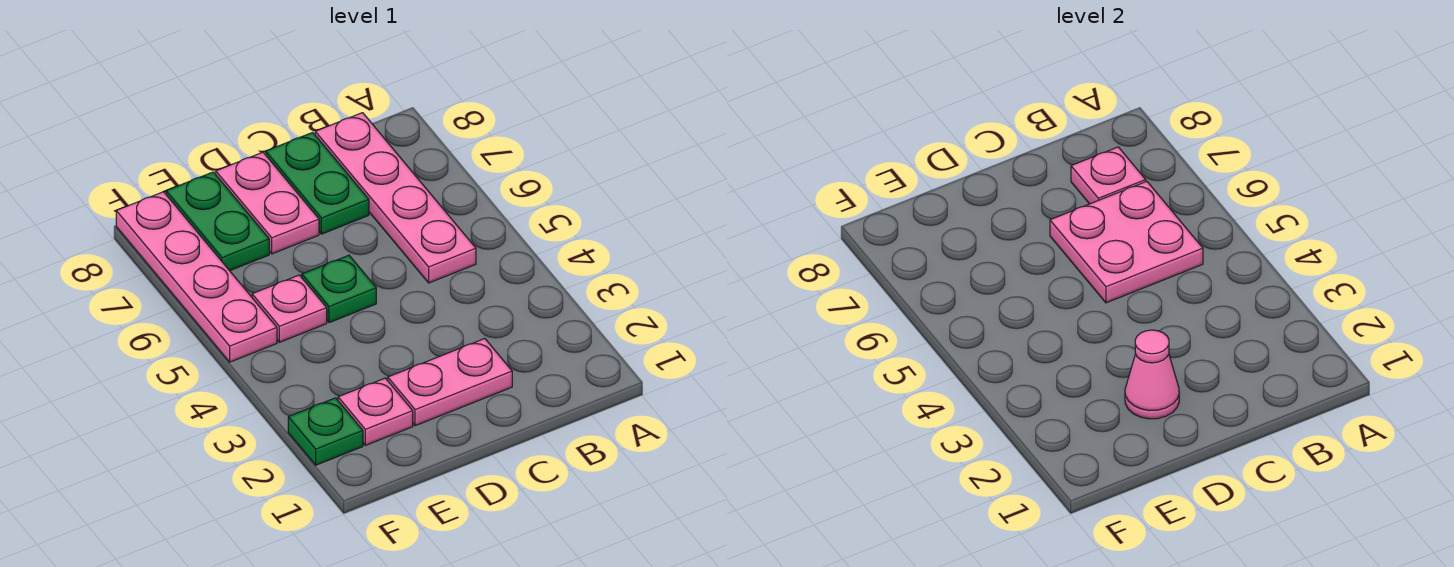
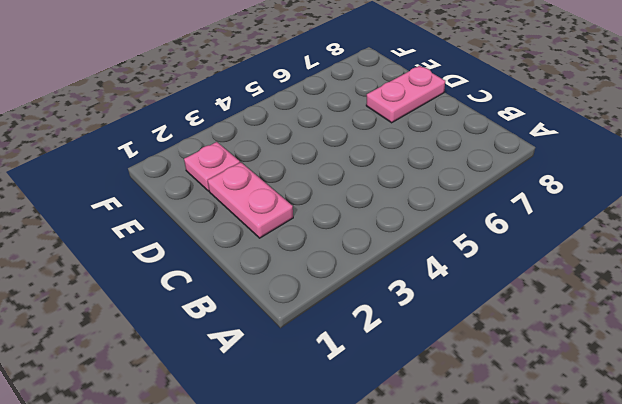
none -> pink 1x4 plate [315,113,476,283]
none -> green 1x2 plate [266,132,369,234]
none -> green 1x1 plate [302,255,376,323]

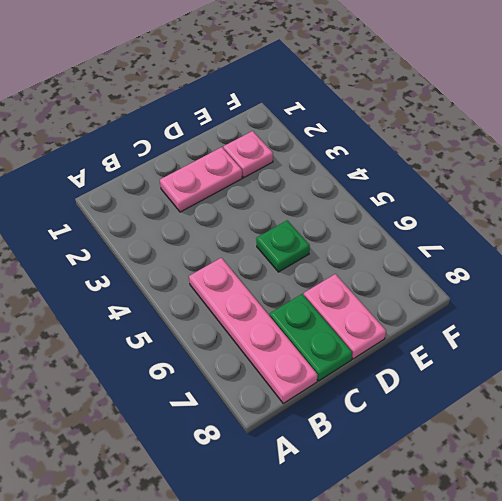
none -> pink 1x1 plate [252,275,327,342]
none -> green 1x2 plate [166,172,269,271]
none -> green 1x1 plate [288,398,363,465]

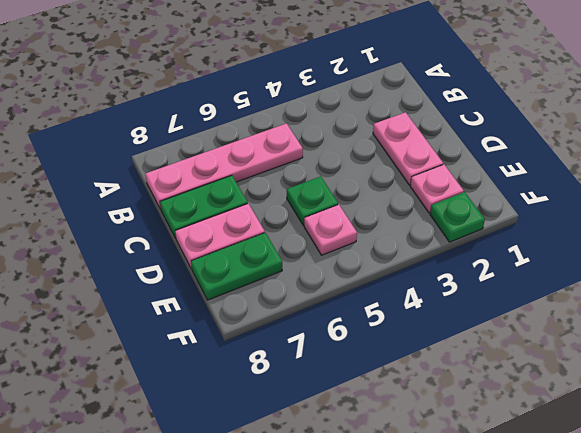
none -> pink 1x4 plate [116,192,277,362]
none -> pink 2x2 plate [1050,181,1203,303]
none -> pink 1x1 plate [1071,147,1146,204]

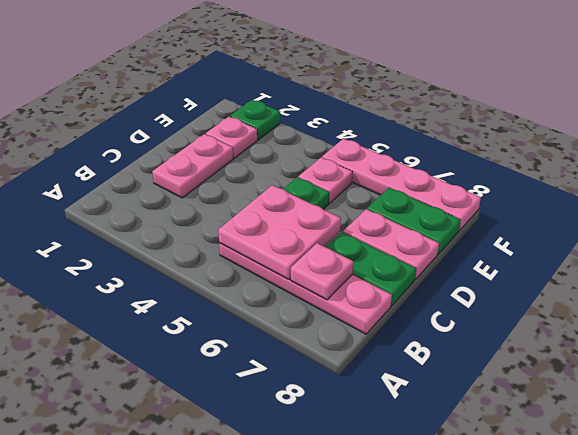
none -> pink 1x1 cone [1125,330,1179,419]

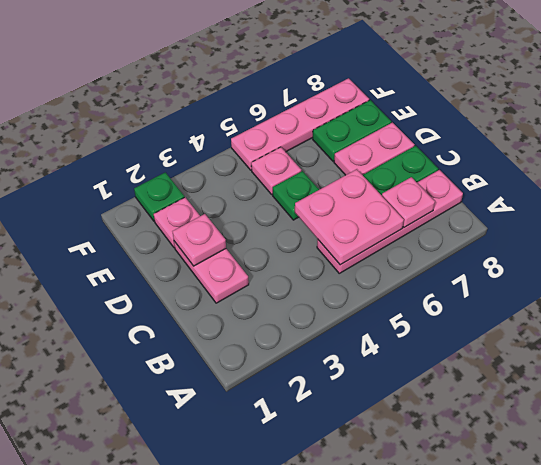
pink 1x1 plate [173,214,226,266] -> pink 1x1 cone [1125,330,1179,419]

